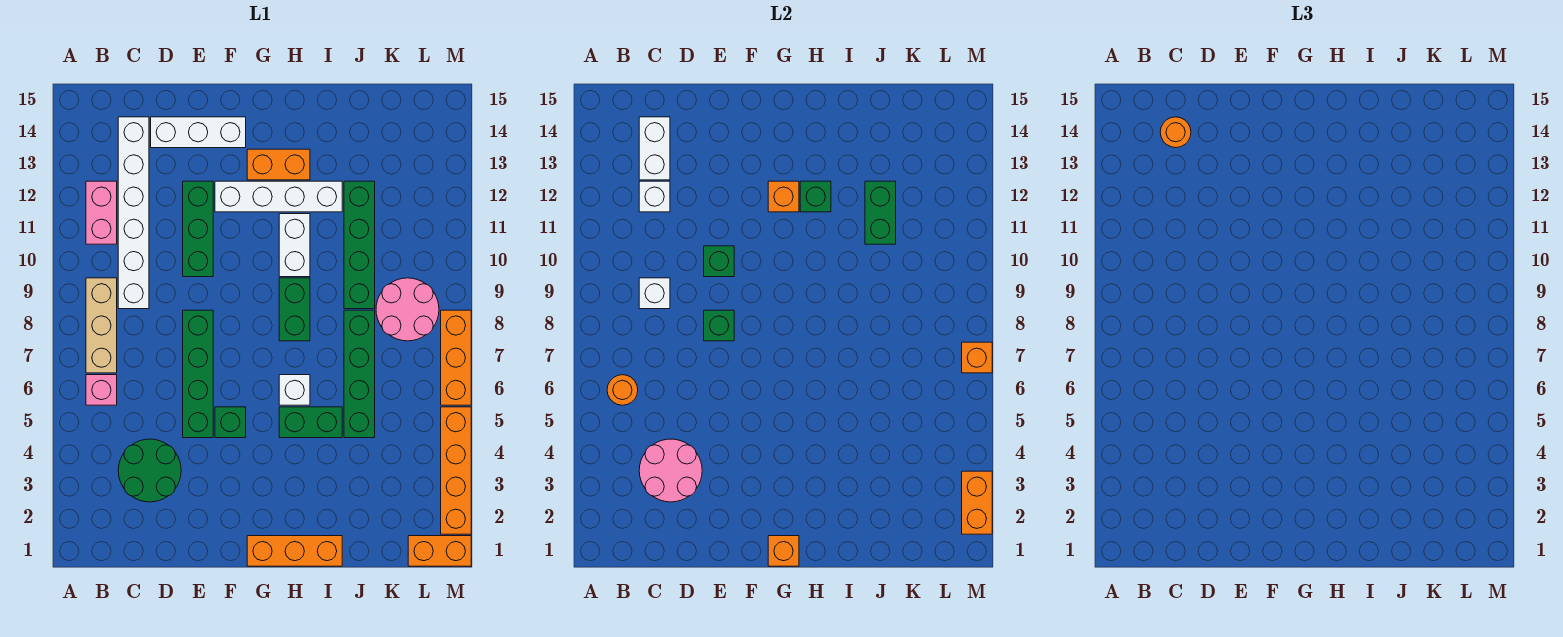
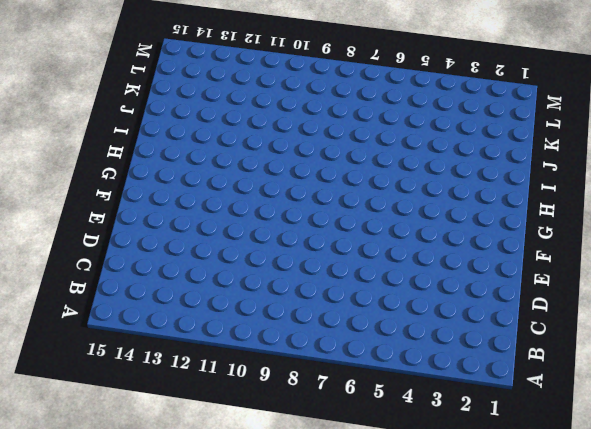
none -> pink 1x1 brick [86,375,117,405]
none -> tan 1x3 brick [86,278,117,373]
none -> pink 1x2 brick [86,181,117,244]
none -> green 2x2 round brick [118,439,181,502]

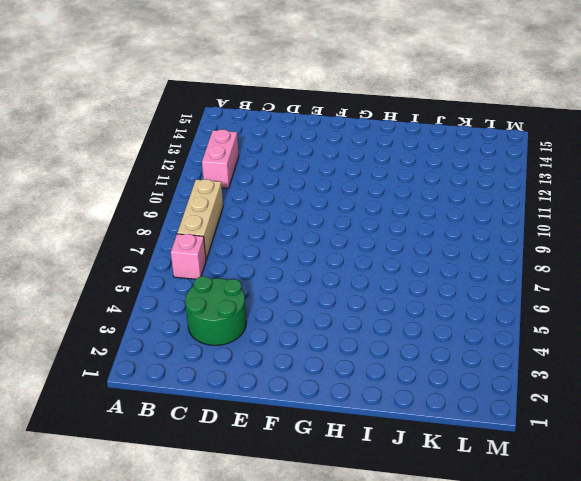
none -> white 1x6 brick [118,117,149,309]
none -> white 1x3 brick [151,117,246,148]
none -> green 1x4 brick [183,310,213,438]
none -> green 1x3 brick [183,181,213,277]

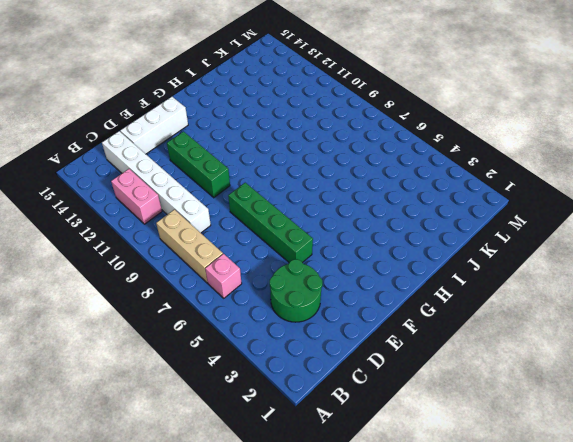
none -> green 1x1 brick [215,407,246,438]
none -> white 1x4 brick [215,181,342,212]
none -> orange 1x3 brick [247,536,342,566]
none -> orange 1x2 brick [247,149,310,180]

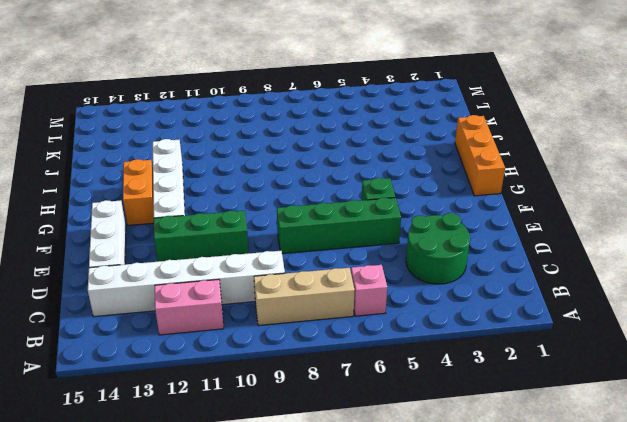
none -> green 1x2 brick [279,407,342,438]
none -> white 1x1 brick [279,375,310,405]
none -> green 1x2 brick [279,278,310,341]
none -> white 1x2 brick [279,214,310,277]

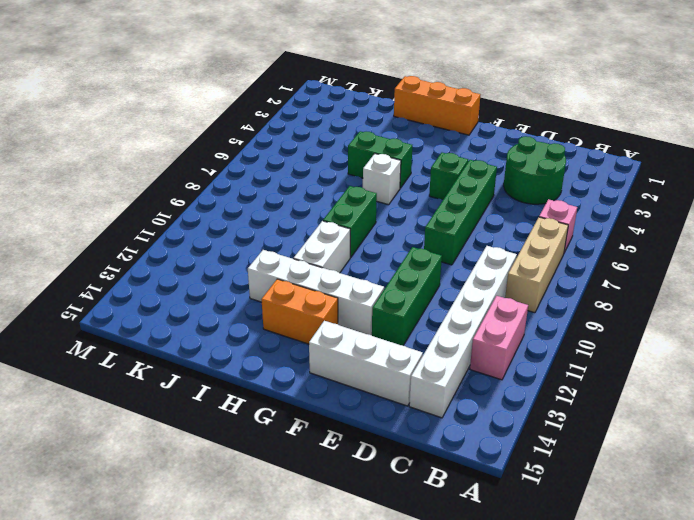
none -> green 1x4 brick [344,310,375,438]
none -> green 1x4 brick [344,181,375,309]
none -> pink 2x2 round brick [376,278,439,341]
none -> orange 1x2 brick [408,536,471,566]

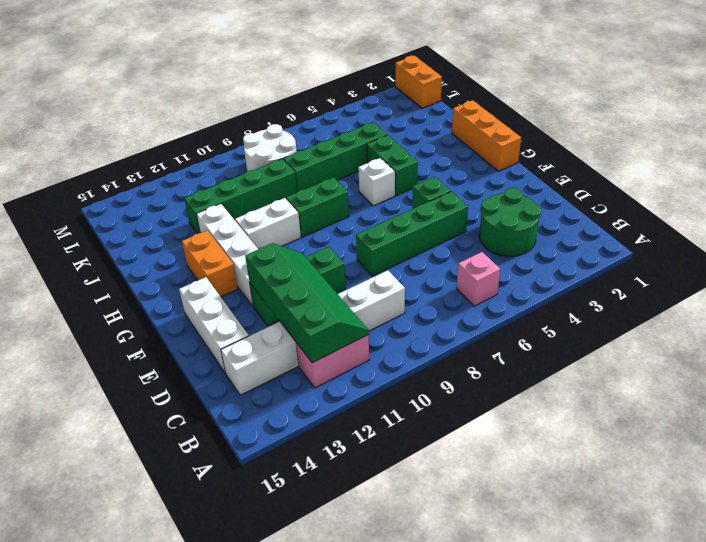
green 2x4 slope [245,243,369,363] -> white 1x1 brick [639,181,670,212]
white 2x2 round brick [243,124,297,171] -> pink 2x2 round brick [376,278,439,341]
none -> tan 1x3 brick [86,278,117,373]
none -> orange 1x4 brick [441,407,471,534]
none -> orange 1x3 brick [441,310,471,405]
none -> orange 1x1 round brick [607,375,638,405]

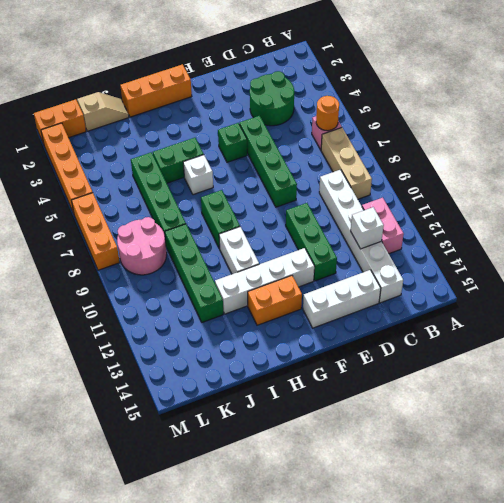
tan 1x2 slope [77,92,129,131] -> none
none -> pink 2x2 round brick [639,439,702,502]
none -> white 1x1 brick [639,278,670,309]
none -> white 1x2 brick [639,117,670,180]
none -> green 1x1 brick [704,310,734,341]

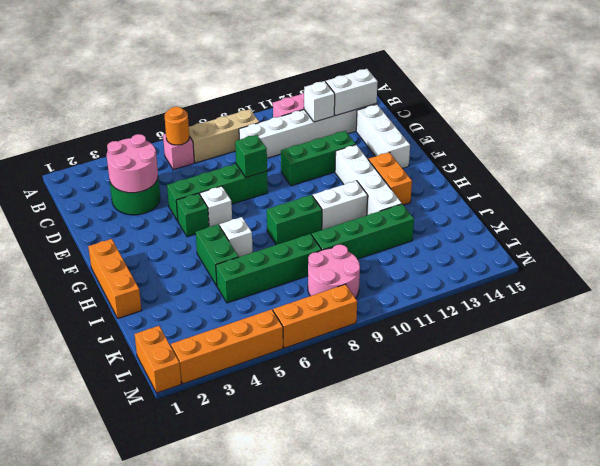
white 1x1 brick [200,186,232,227] -> white 1x1 brick moved to [639,278,670,309]
none -> green 1x1 brick [704,246,734,277]
none -> orange 1x1 brick [768,536,799,566]
none -> orange 1x1 brick [768,181,799,212]
none -> green 1x1 brick [800,181,831,212]

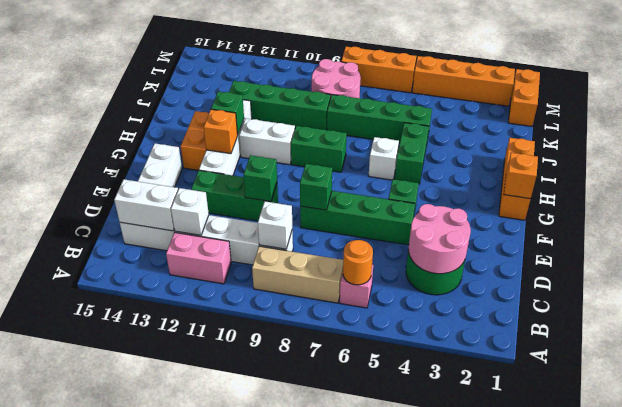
none -> green 1x2 brick [865,181,896,244]
none -> orange 1x2 brick [962,471,992,534]
none -> orange 1x1 brick [962,342,992,373]
none -> orange 1x1 round brick [1160,117,1191,148]

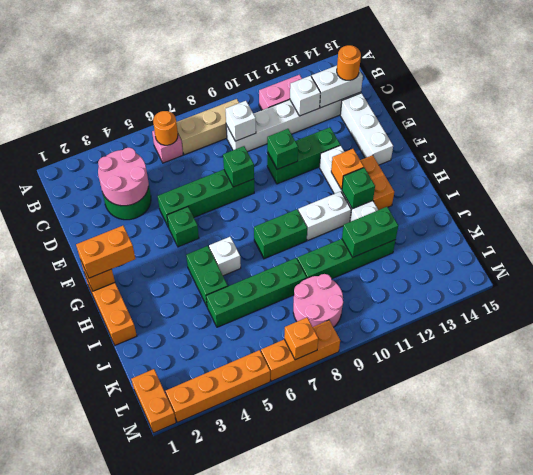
orange 1x2 brick [76,226,135,278] -> orange 1x2 brick moved to [962,471,992,534]

